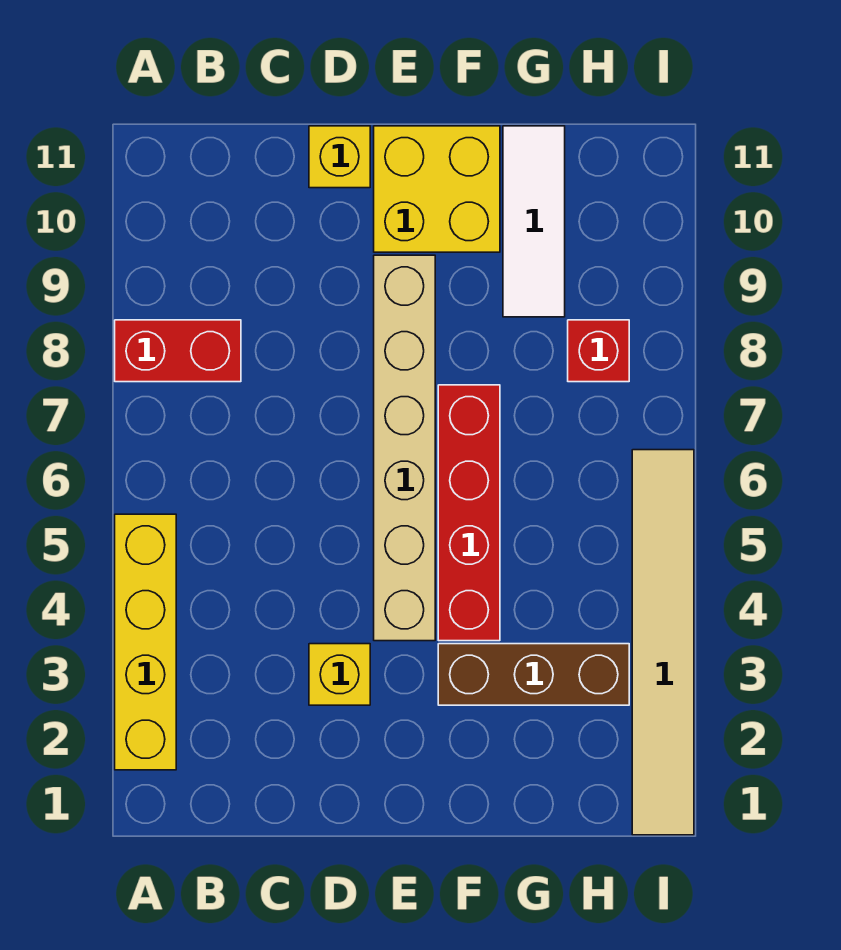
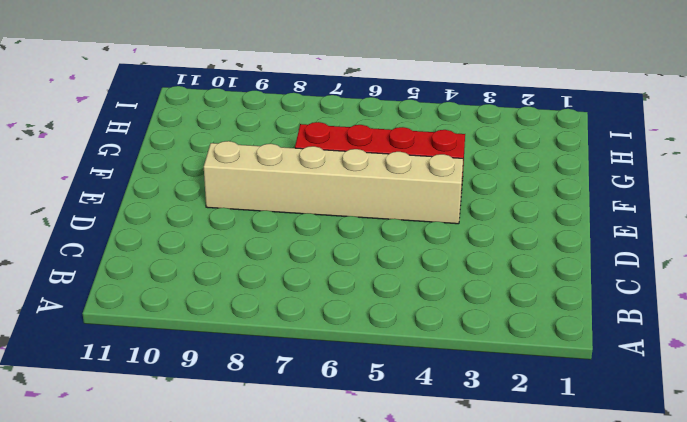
none -> yellow 1x4 brick [115,514,176,770]
none -> red 1x2 brick [115,320,241,382]

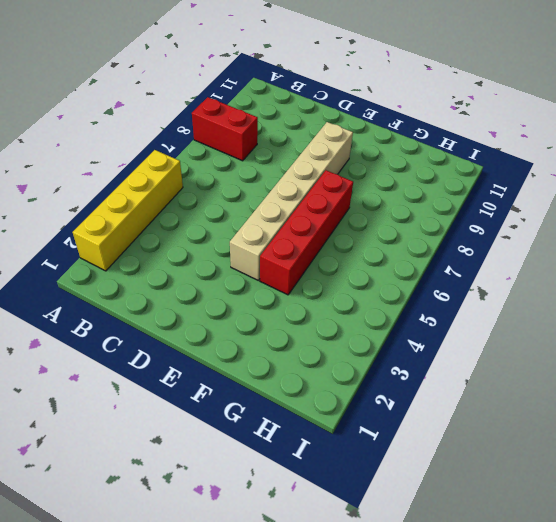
none -> yellow 1x1 brick [309,644,370,705]
none -> yellow 1x1 brick [309,126,370,188]

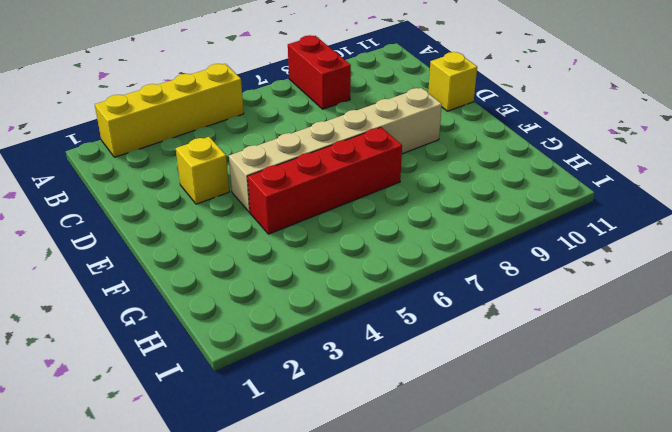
none -> yellow 2x2 brick [374,126,500,252]
none -> brown 1x3 brick [438,644,629,705]

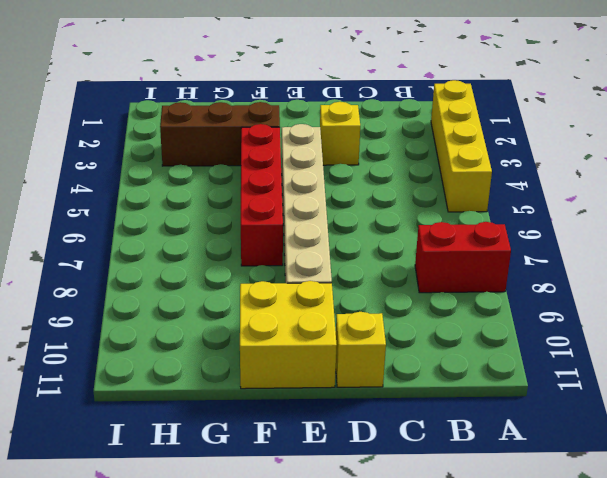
none -> white 1x3 tile [503,126,565,317]
none -> red 1x1 brick [568,320,629,382]

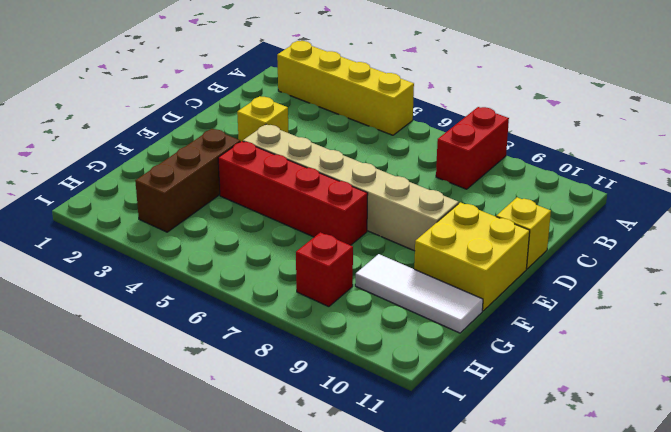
none -> tan 1x6 tile [632,450,694,835]

